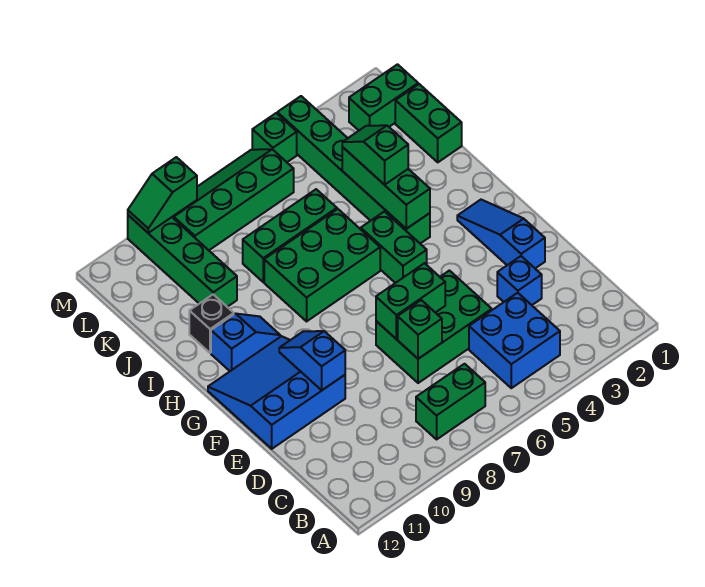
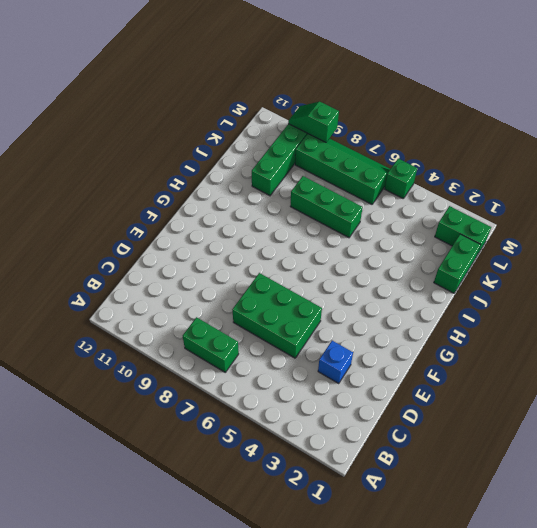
none -> blue 2x2 brick [469,293,560,388]
none -> blue 1x3 slope [457,200,545,268]
none -> blue 3x3 slope [208,336,345,449]

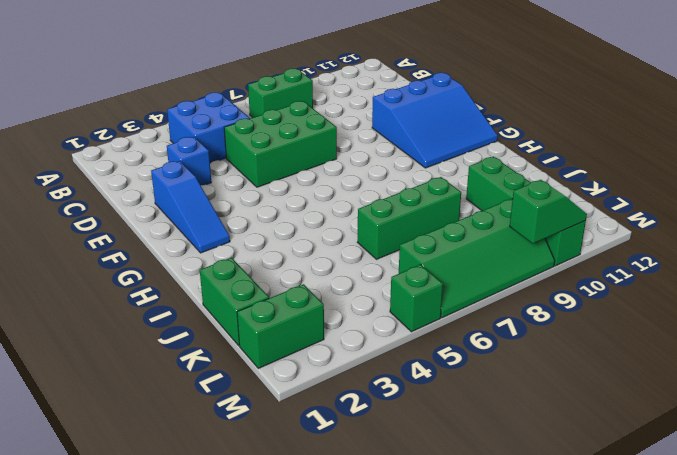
none -> green 1x2 brick [361,212,427,283]
none -> green 1x6 brick [277,96,430,244]
none -> green 2x3 brick [264,209,380,321]

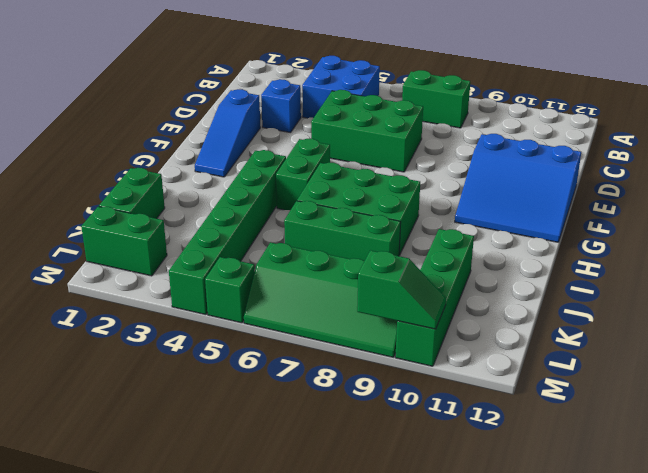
none -> blue 1x2 slope [211,314,280,371]
none -> black 1x1 brick [189,294,234,353]
none -> green 1x1 brick [398,300,442,359]

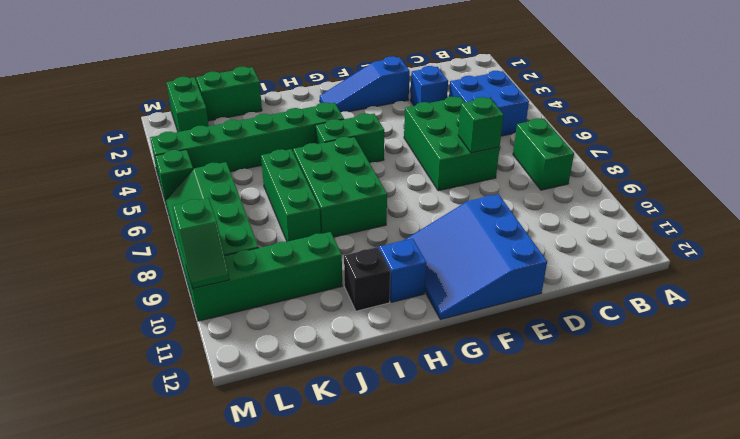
none -> green 1x2 brick [376,263,445,339]
none -> blue 1x2 slope [279,331,345,390]
none -> green 1x3 brick [342,147,430,229]

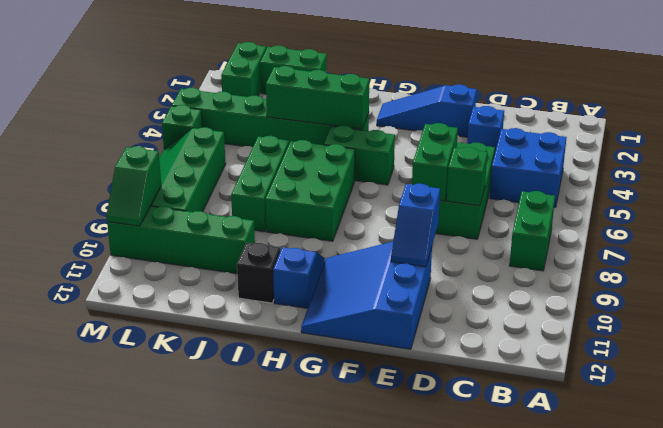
blue 1x2 slope [391,184,440,267] -> blue 1x2 slope turned to [279,331,345,390]
none -> green 1x2 slope [342,125,408,185]

